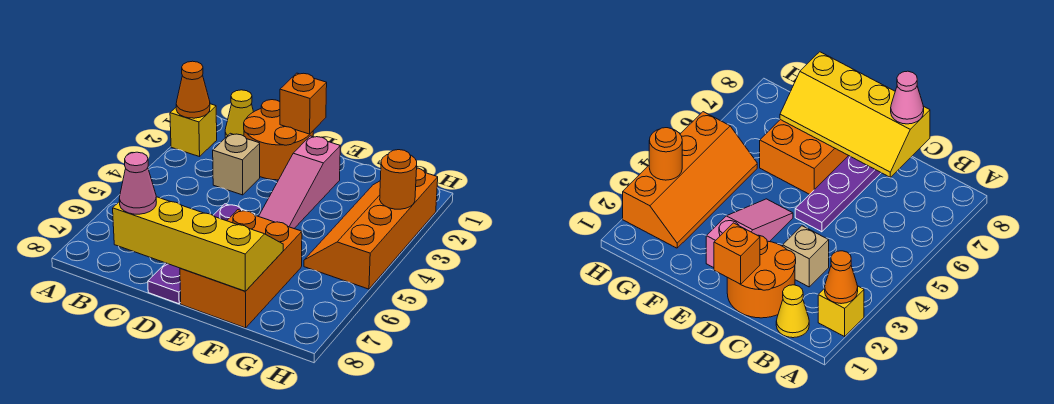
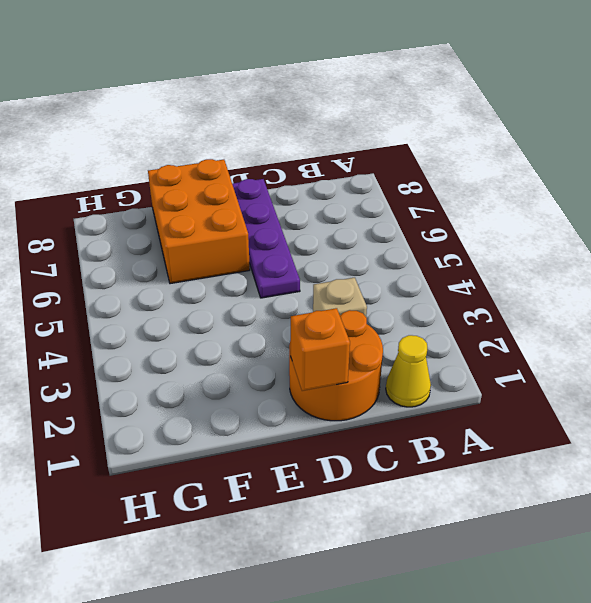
none -> yellow 1x1 brick [170,104,217,157]
none -> pink 1x3 slope [259,136,340,228]
none -> orange 2x4 slope [304,168,438,289]

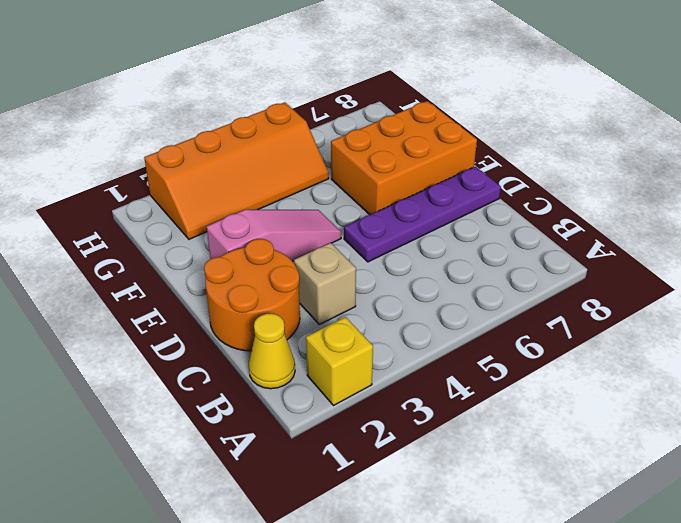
none -> orange 1x1 cone [176,61,210,118]
none -> yellow 2x4 slope [113,197,283,291]
none -> orange 1x1 brick [280,73,327,134]

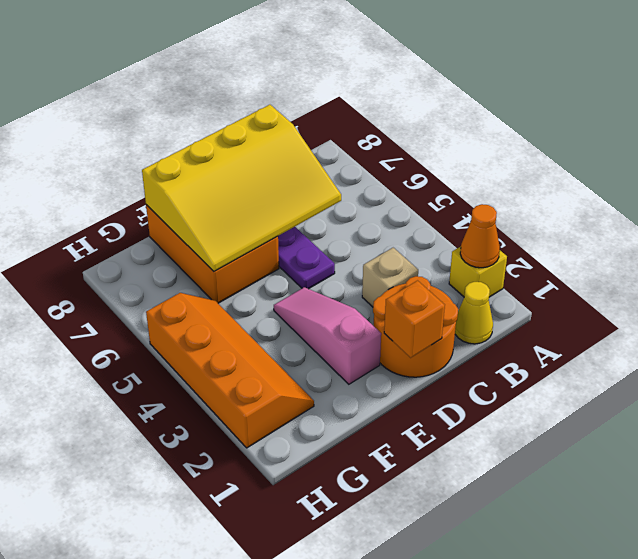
yellow 3x4 slope [142,105,341,271] -> yellow 2x4 slope [113,197,283,291]
none -> orange 1x1 round brick [380,150,417,209]
none -> pink 1x1 cone [119,152,156,214]

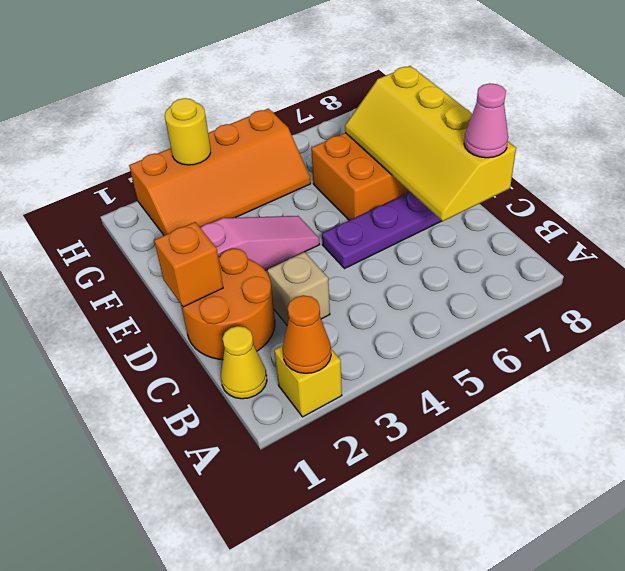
yellow 1x1 round brick [165,98,211,165] -> orange 1x1 round brick [380,150,417,209]

